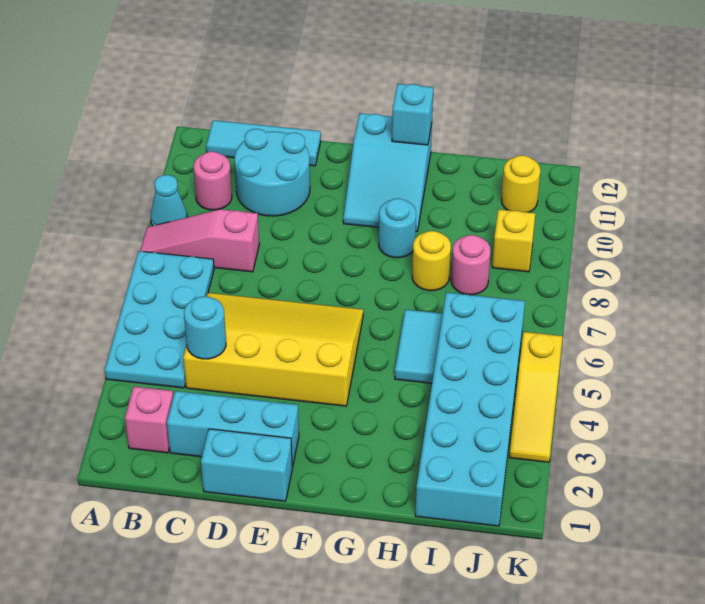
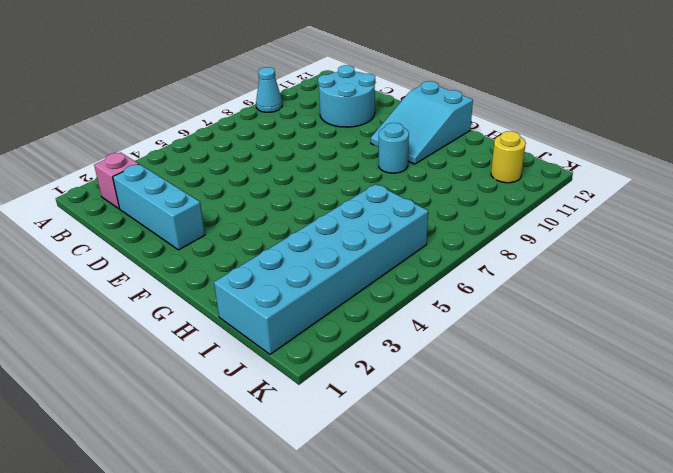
none -> cyan 2x4 plate [105,251,214,388]
none -> pink 1x3 slope [140,209,259,272]
none -> pink 1x1 round brick [194,151,232,210]

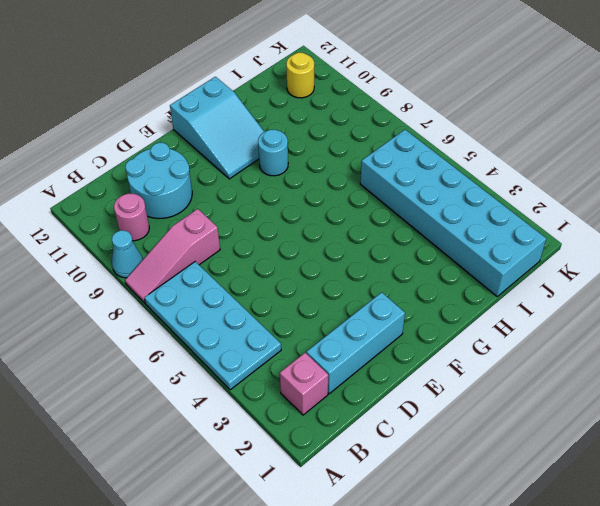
none -> cyan 1x3 tile [206,120,321,166]
none -> yellow 3x4 slope [183,293,363,406]
none -> cyan 1x2 brick [201,429,292,501]

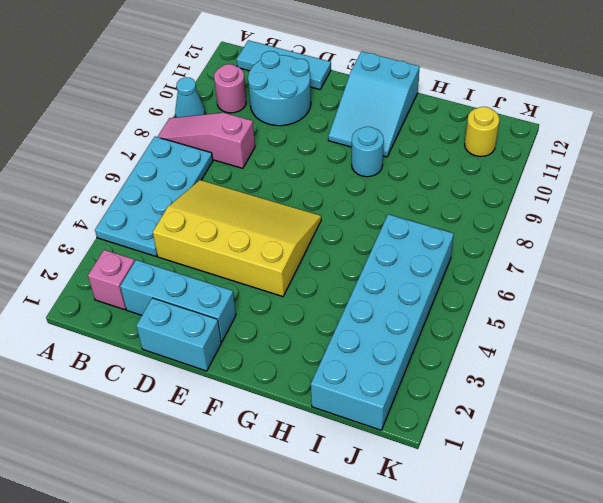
none -> cyan 1x2 tile [395,309,443,383]
none -> yellow 1x1 round brick [412,231,451,291]
none -> pink 1x1 round brick [451,235,491,295]

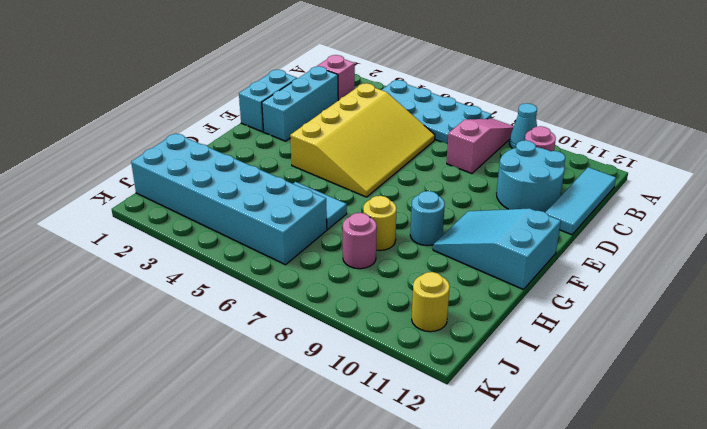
none -> yellow 1x1 brick [492,209,535,272]
none -> yellow 1x3 slope [509,332,563,462]
none -> cyan 1x1 round brick [184,296,226,359]

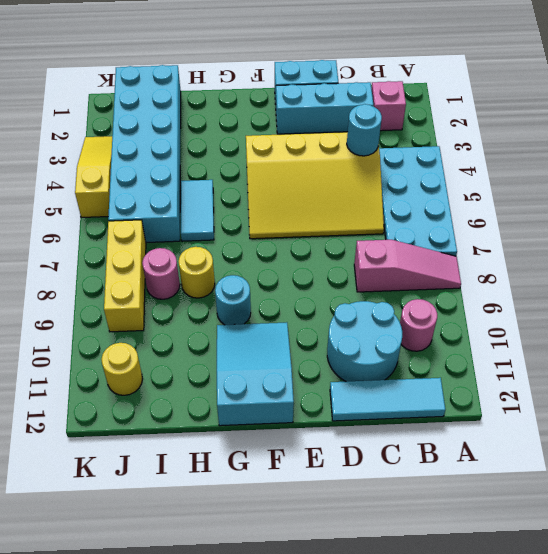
yellow 1x3 brick [104,220,146,332] -> yellow 1x1 brick [492,209,535,272]
none -> cyan 1x1 cone [151,175,187,226]
none -> cyan 1x1 brick [392,84,433,145]

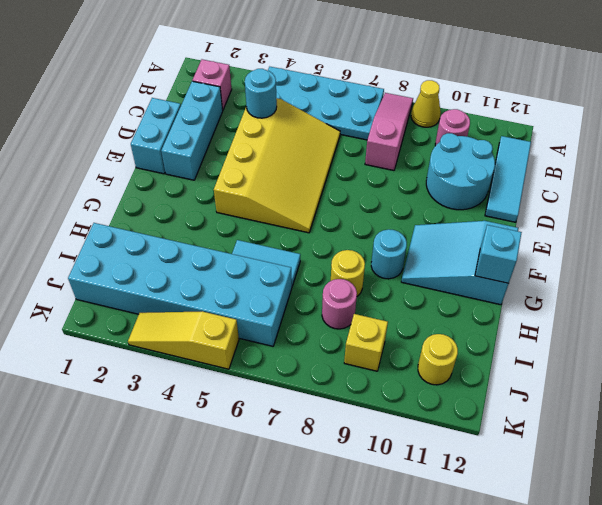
yellow 1x1 cone [411,80,441,127] -> cyan 1x1 cone [151,175,187,226]

